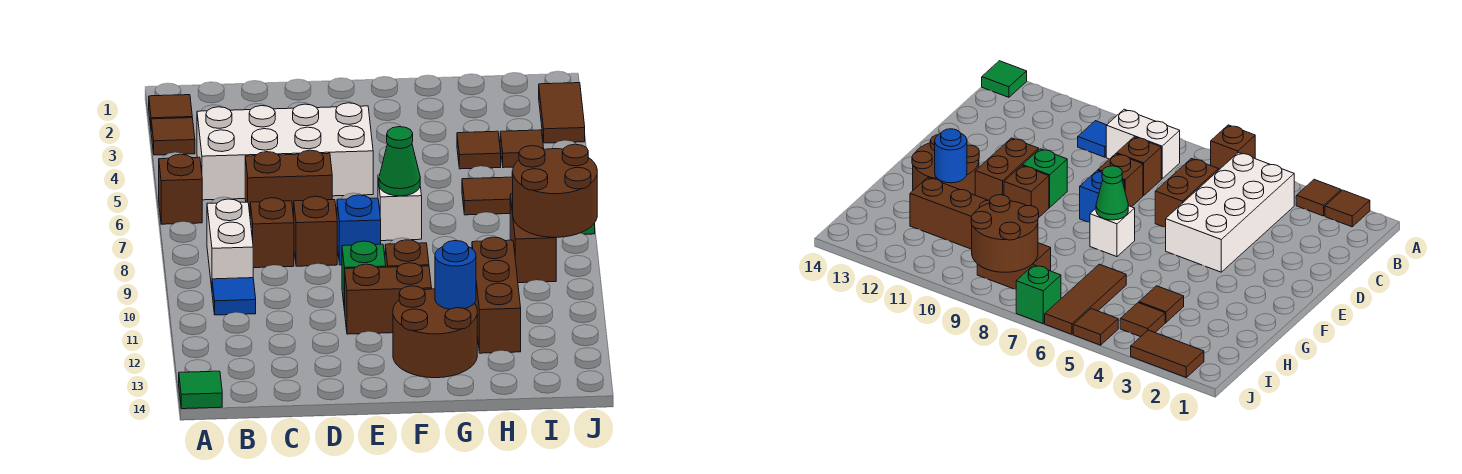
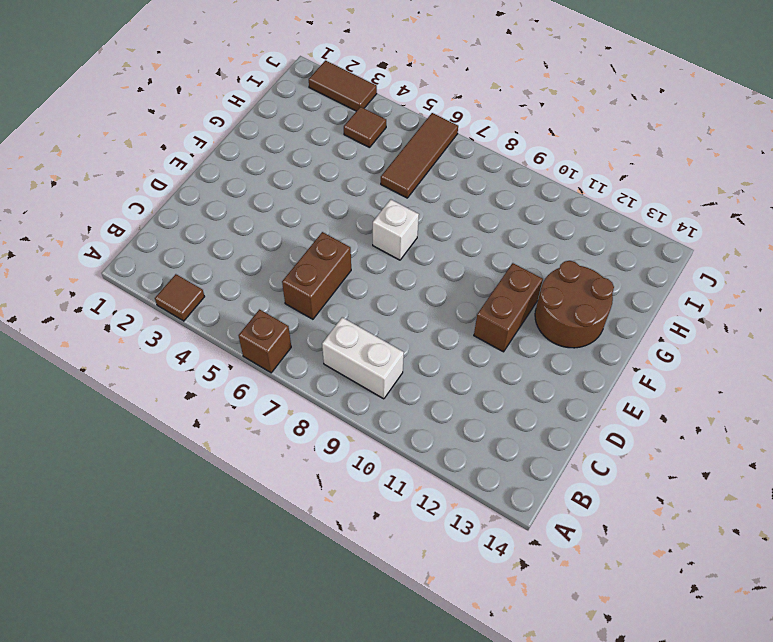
none -> brown 1x1 tile [149,95,192,126]
none -> green 1x1 tile [179,371,222,409]
none -> white 2x4 brick [197,103,373,200]

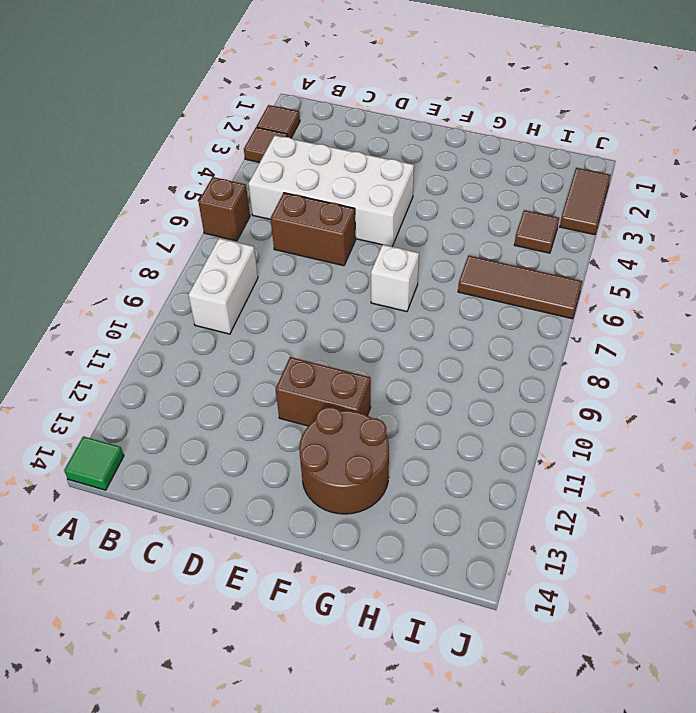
none -> blue 1x1 tile [212,278,256,315]
none -> brown 1x1 brick [250,198,294,268]
none -> brown 1x1 brick [294,196,337,266]

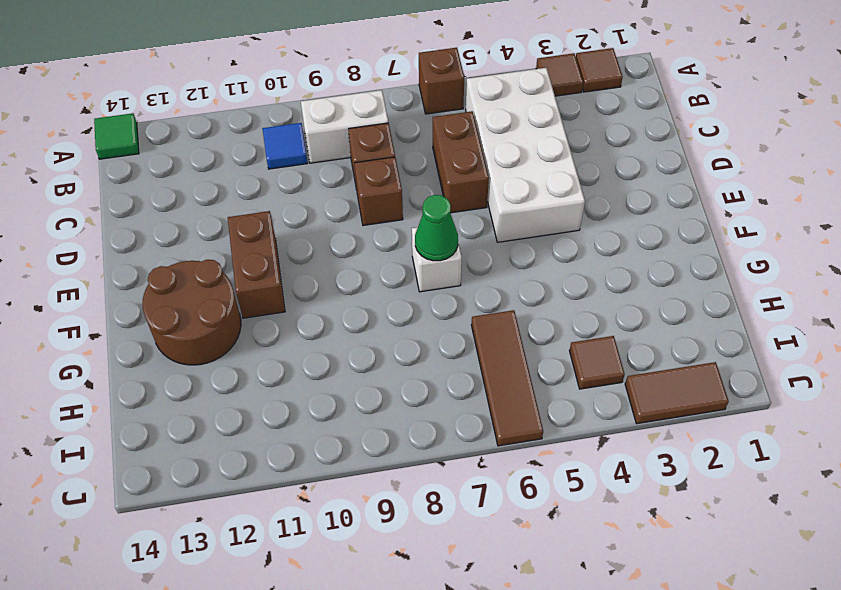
none -> blue 1x1 brick [337,195,381,265]
none -> green 1x1 brick [342,241,386,311]
none -> brown 1x1 brick [385,240,429,267]

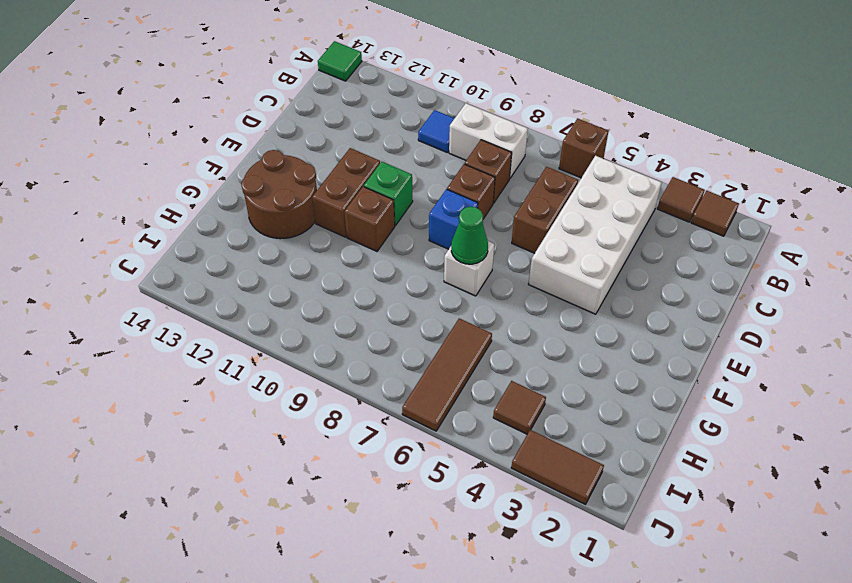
none -> brown 1x1 tile [457,131,501,169]
none -> brown 1x3 brick [472,237,521,353]
none -> brown 1x2 brick [510,194,556,283]

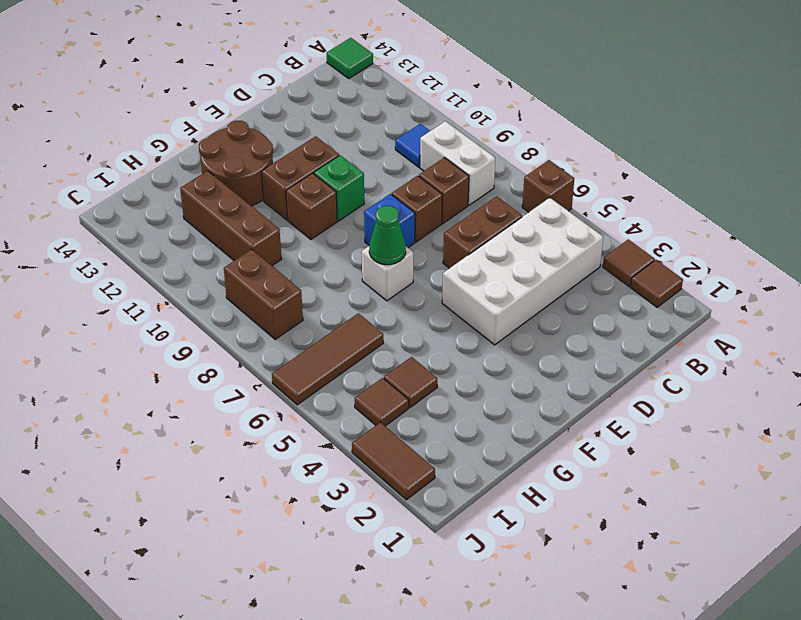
none -> brown 1x1 tile [1073,309,1118,345]
none -> green 1x1 brick [1016,265,1061,323]
none -> blue 1x1 round brick [435,241,476,309]

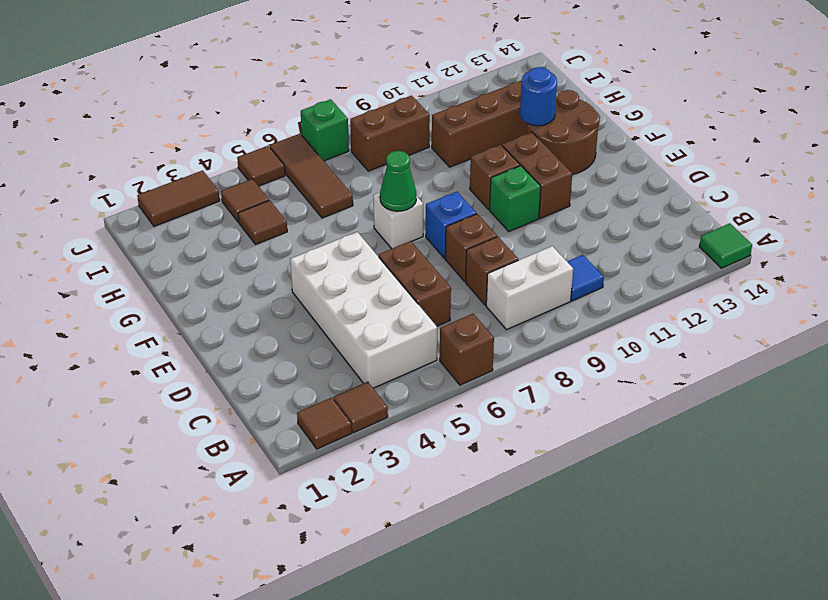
none -> brown 2x2 round brick [513,144,597,237]

